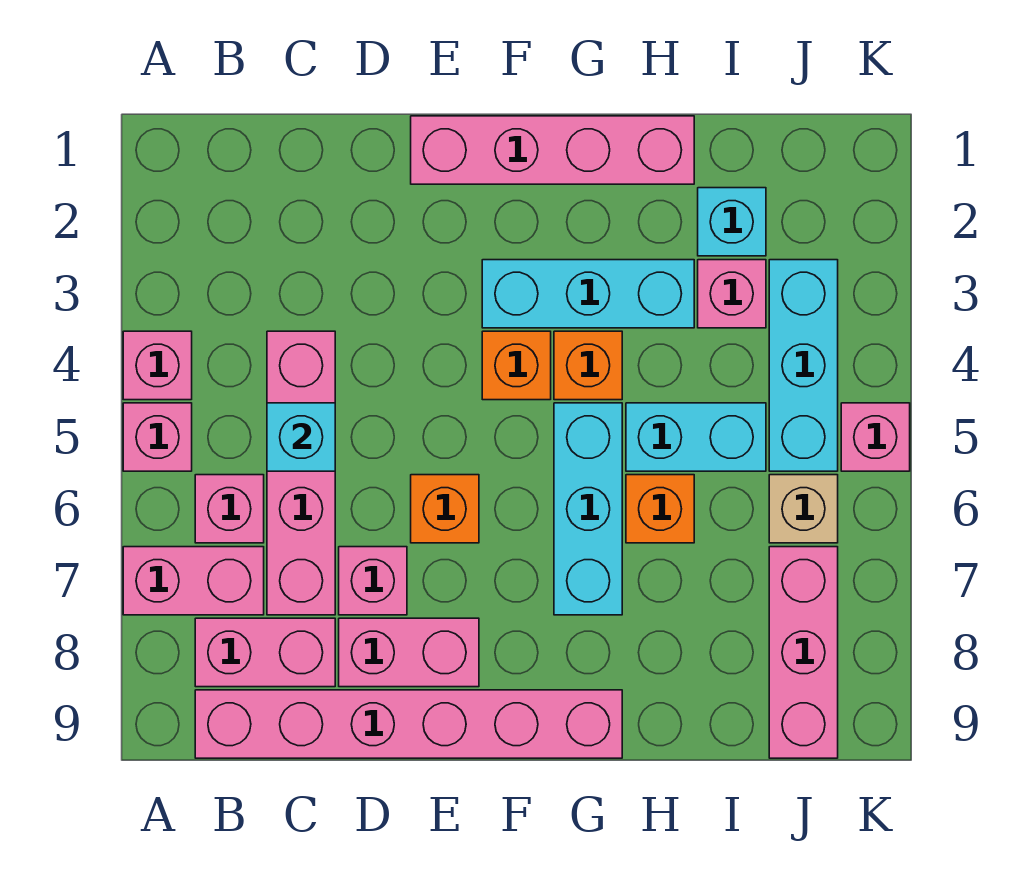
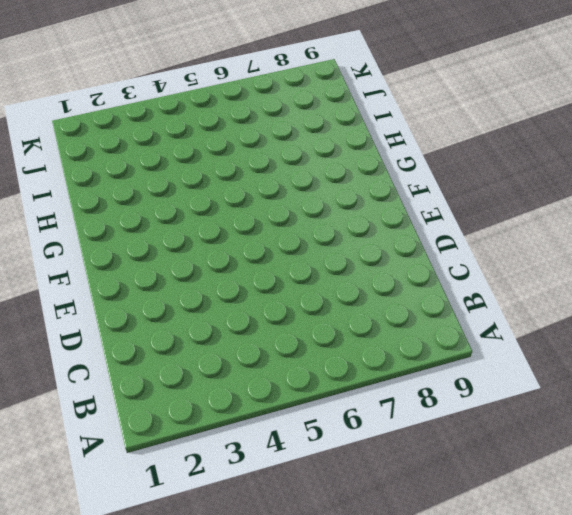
none -> pink 1x1 brick [123,331,192,400]
none -> pink 1x1 brick [123,403,192,471]
none -> pink 1x2 brick [123,547,264,615]

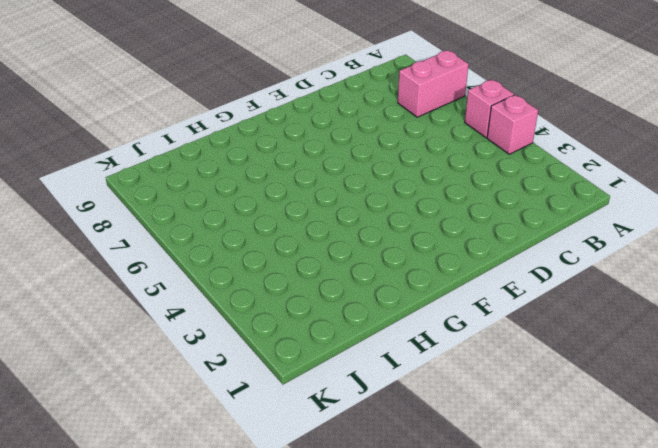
none -> pink 1x1 brick [195,475,264,543]
none -> pink 1x2 brick [195,618,335,687]
none -> pink 1x6 brick [195,690,622,758]

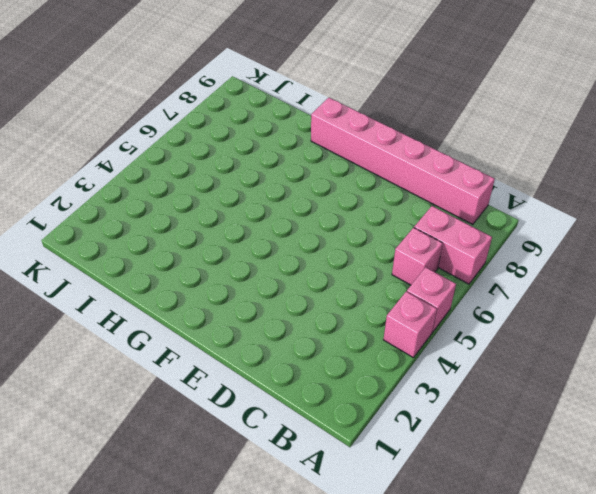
none -> pink 1x2 brick [195,618,335,687]
none -> pink 1x4 brick [267,331,335,615]
none -> pink 1x1 brick [339,547,407,615]

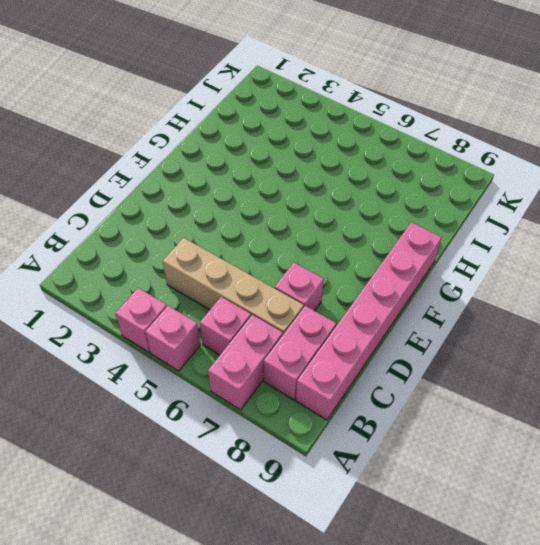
tan 1x4 brick [163,238,304,334] -> pink 1x4 brick [267,331,335,615]
none -> pink 1x2 brick [339,618,479,687]
none -> pink 1x4 brick [411,116,694,184]
none -> orange 1x1 brick [411,475,479,543]

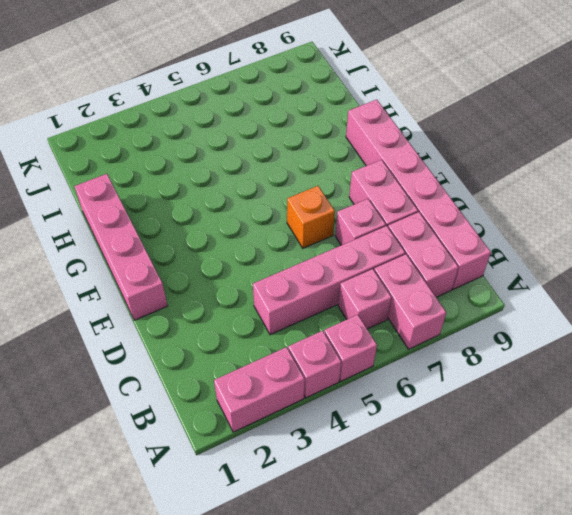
pink 1x2 brick [214,347,305,432] -> none
none -> cyan 1x3 brick [482,260,694,328]
none -> orange 1x1 brick [482,331,551,400]
none -> orange 1x1 brick [554,331,622,400]

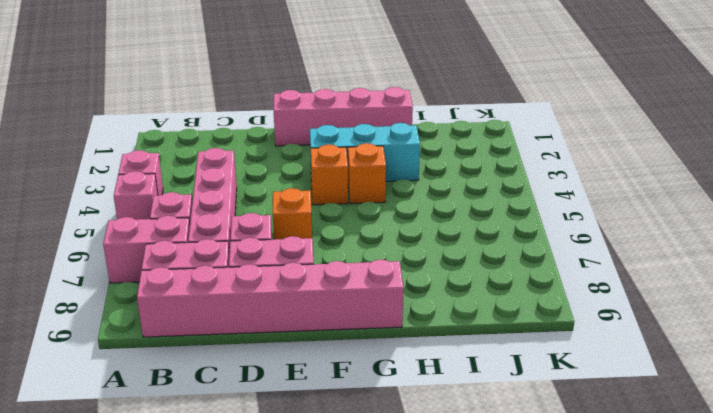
none -> cyan 1x3 brick [554,403,622,615]
none -> cyan 1x2 brick [626,403,766,471]
none -> orange 1x1 brick [626,475,694,543]

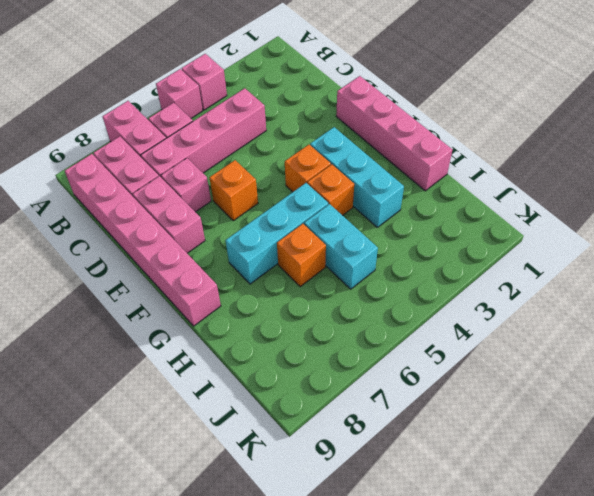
none -> cyan 1x1 brick [698,188,766,256]
none -> pink 1x1 brick [698,260,766,328]
none -> cyan 1x3 brick [769,260,838,471]

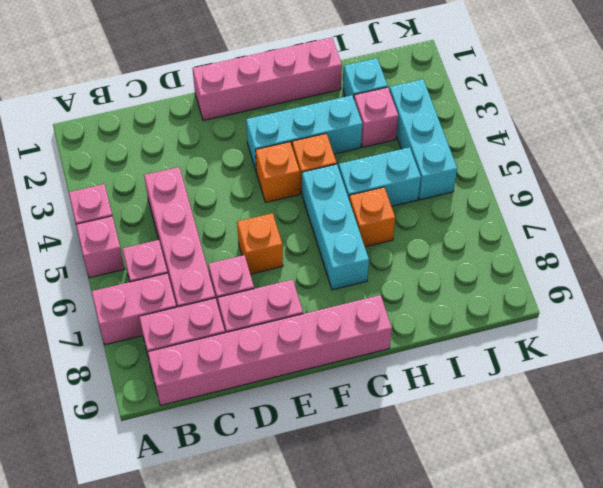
none -> tan 1x1 brick [769,475,838,543]
none -> pink 1x3 brick [769,547,838,758]
none -> pink 1x1 brick [841,403,910,471]

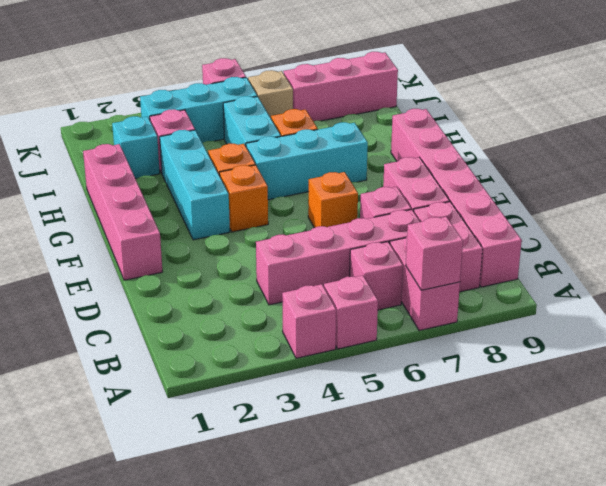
pink 1x1 brick [406,217,463,290] -> none
none -> cyan 1x1 brick [267,403,335,471]

